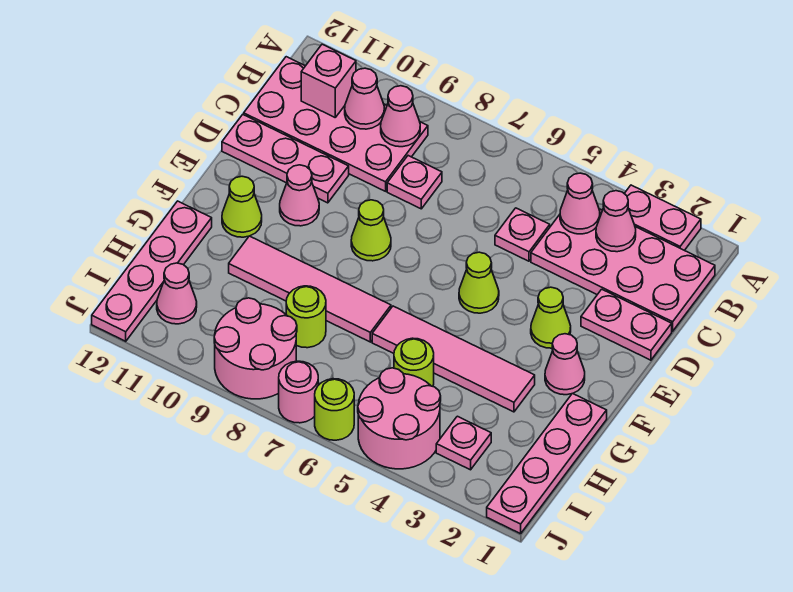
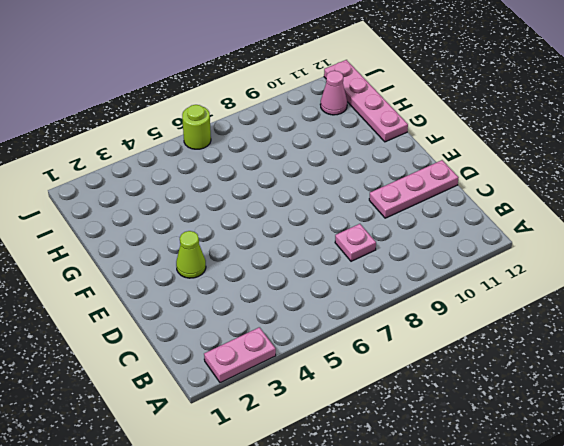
none -> pink 2x4 plate [531,209,715,331]
none -> pink 2x4 plate [244,57,428,191]
none -> pink 1x1 plate [495,208,550,261]
none -> pink 1x2 plate [581,289,672,360]

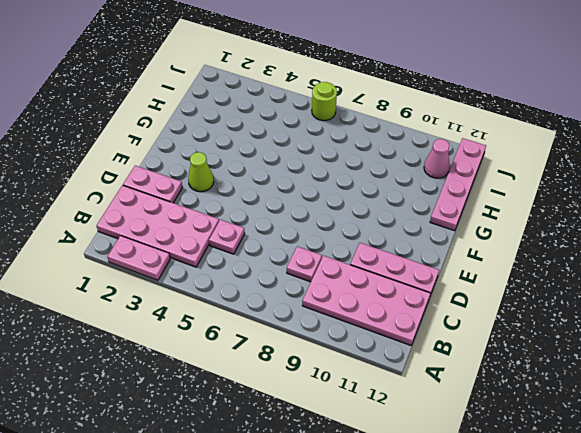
none -> lime 1x1 cone [459,252,499,313]
none -> lime 1x1 cone [351,200,391,261]
none -> pink 1x1 cone [280,165,319,226]
none -> pink 1x1 cone [545,334,585,395]

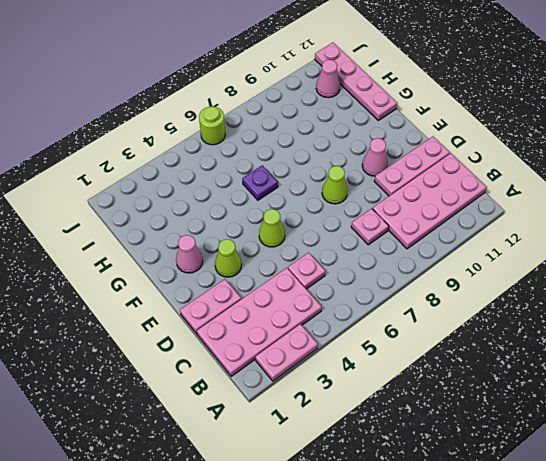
purple 1x1 plate [242,165,278,200] -> pink 1x4 tile [372,306,535,412]
none -> lime 1x1 cone [222,176,262,237]
none -> pink 1x4 plate [487,393,607,534]
none -> pink 1x4 tile [229,236,391,342]
none -> lime 1x1 round brick [394,338,434,386]

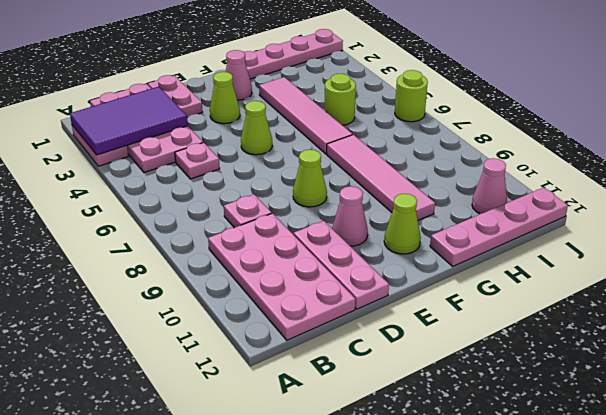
purple 2x3 tile [70,87,188,155] -> pink 1x1 cone [596,191,636,252]
none -> lime 1x1 round brick [286,286,326,348]
none -> pink 1x1 plate [436,416,491,470]
none -> pink 2x2 round brick [358,368,441,469]
none -> pink 2x2 round brick [214,298,297,399]

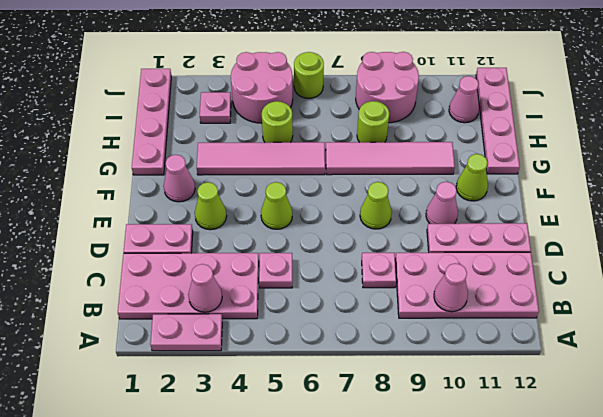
none -> pink 1x1 round brick [279,361,318,423]
none -> pink 1x1 cone [560,173,600,234]
none -> pink 1x1 cone [381,86,420,147]
none -> pink 1x1 brick [301,44,356,117]

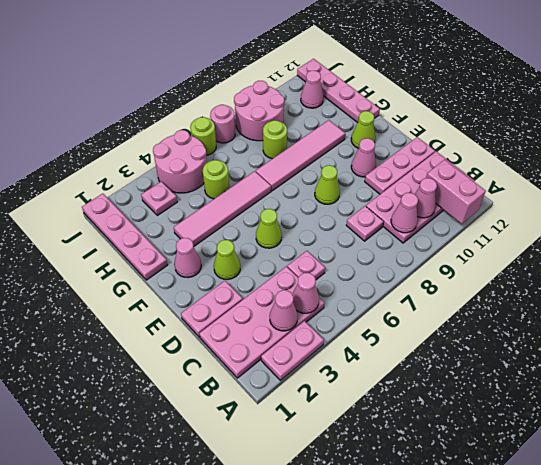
pink 1x2 brick [426,160,486,224] -> pink 1x1 brick [301,44,356,117]

